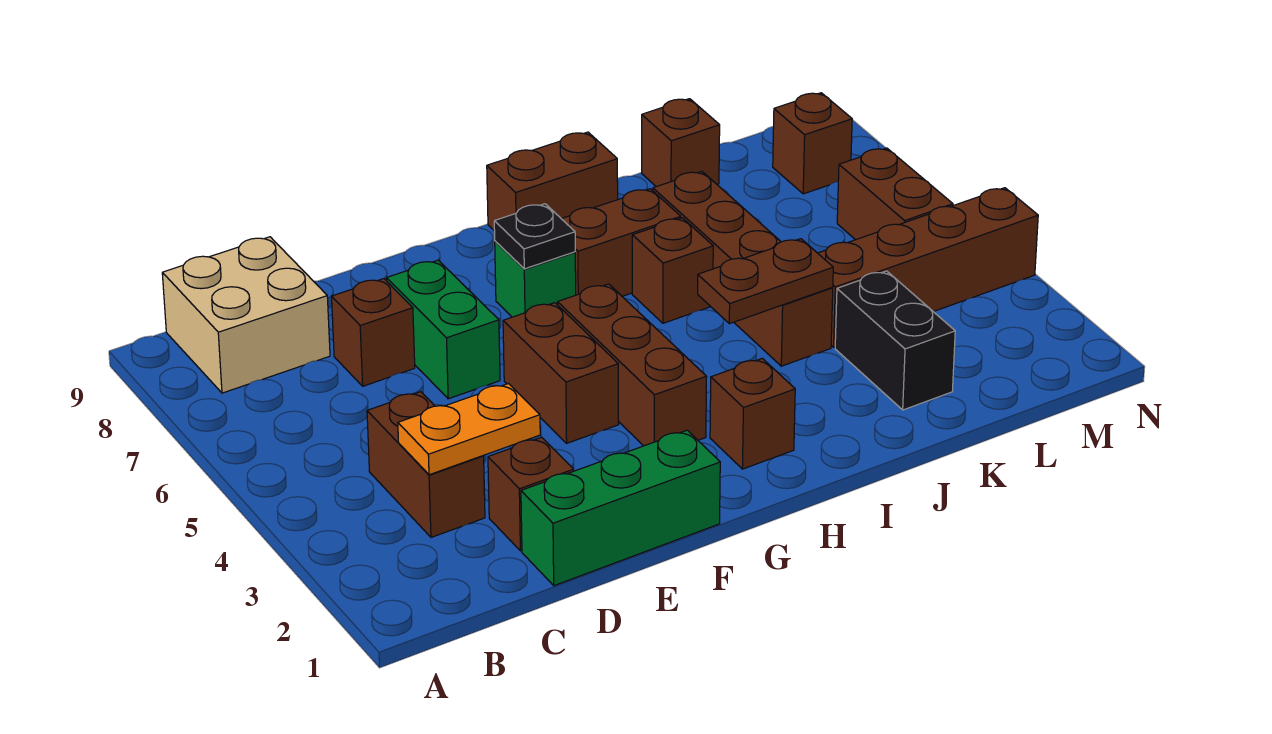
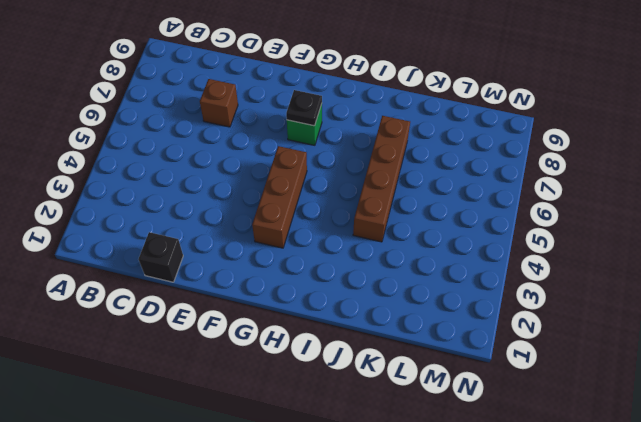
black 1x1 brick [139,232,183,282] -> green 1x3 brick [521,430,720,586]
none -> tan 2x2 brick [162,237,330,393]
none -> brown 1x2 brick [367,392,485,537]
none -> brown 1x1 brick [488,437,574,551]

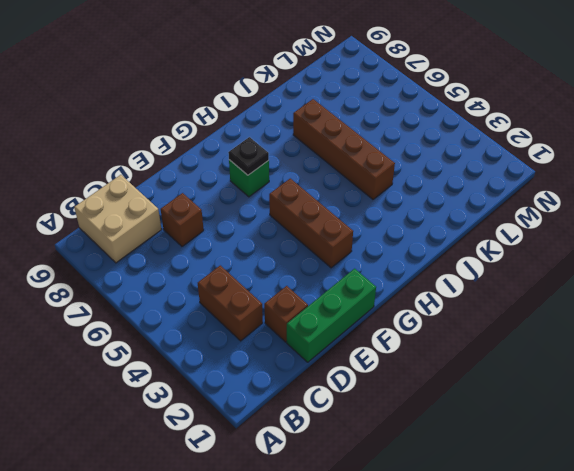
none -> green 1x2 brick [387,260,500,399]
none -> brown 1x2 brick [503,303,619,443]
none -> brown 1x1 brick [710,358,795,469]

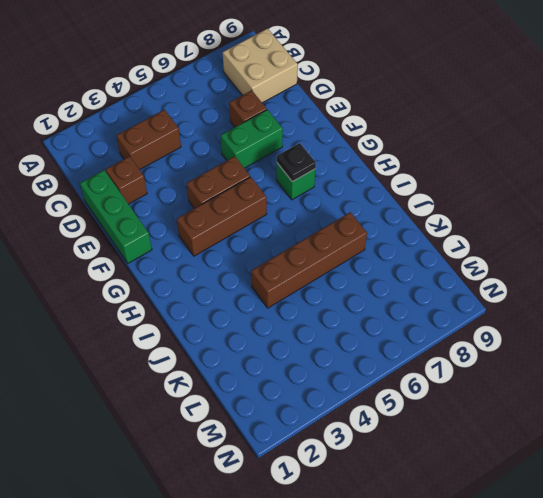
none -> brown 1x1 brick [710,358,795,469]
none -> brown 1x2 brick [562,189,681,296]
none -> brown 1x2 brick [487,132,618,231]

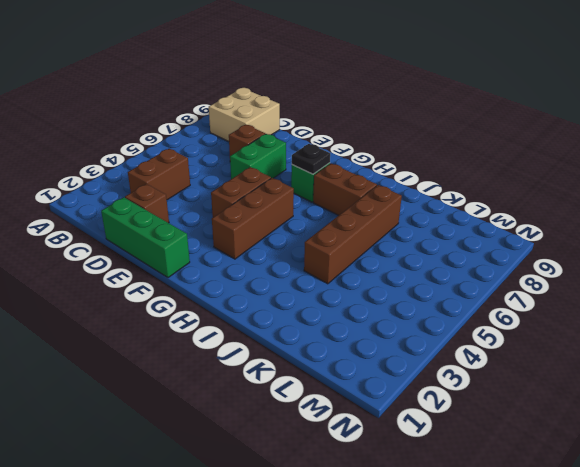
none -> brown 1x1 brick [710,358,795,469]
none -> brown 1x2 brick [487,132,618,231]
none -> brown 1x1 brick [632,218,713,323]

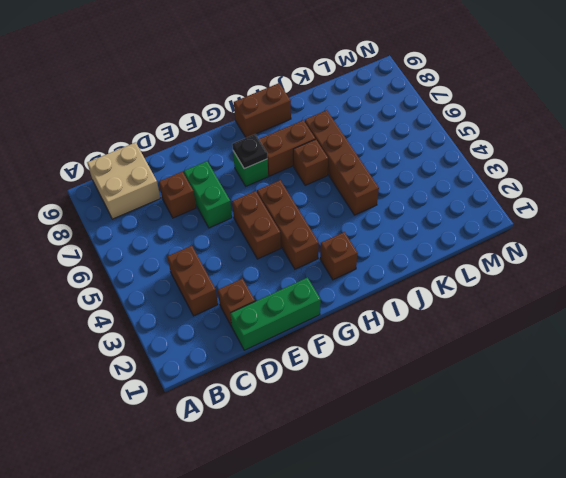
none -> black 1x2 brick [835,271,955,410]
none -> brown 1x4 brick [818,188,1038,347]
none -> brown 1x1 brick [642,99,720,187]

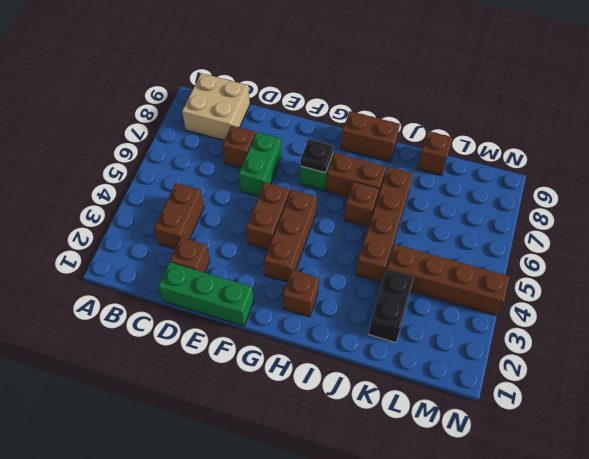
none -> brown 1x2 brick [837,148,953,240]
none -> brown 1x1 brick [773,93,852,194]
none -> orange 1x2 plate [398,384,540,475]

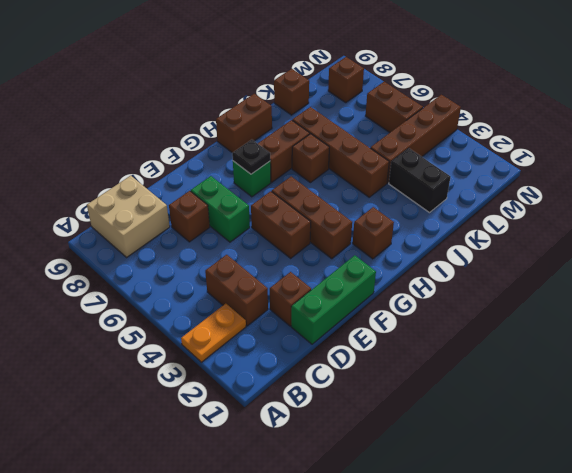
orange 1x2 plate [181,304,246,362] -> orange 1x2 plate moved to [398,384,540,475]
none -> brown 1x2 plate [698,239,833,324]

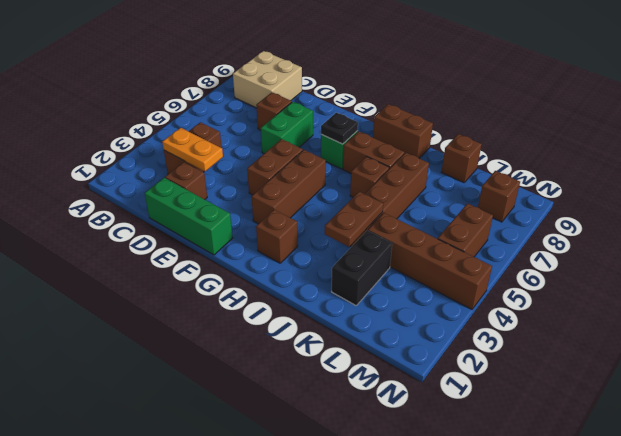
brown 1x2 plate [325,192,383,247] -> brown 1x2 plate turned to [698,239,833,324]

